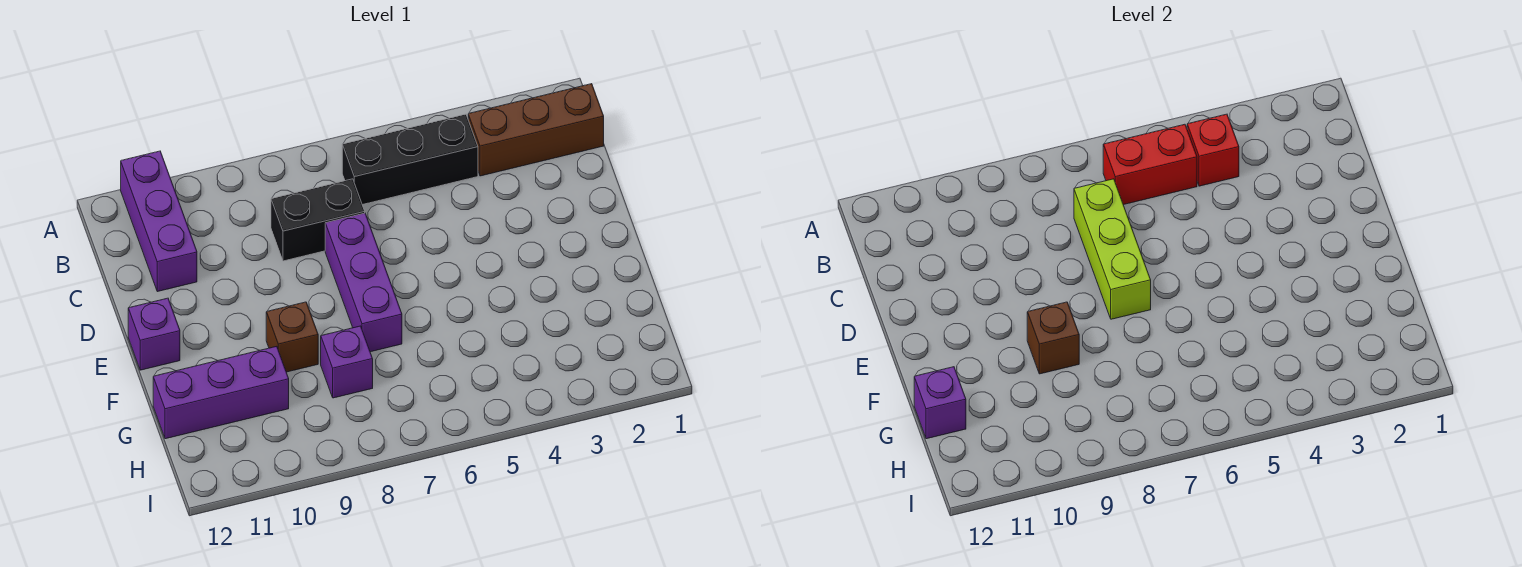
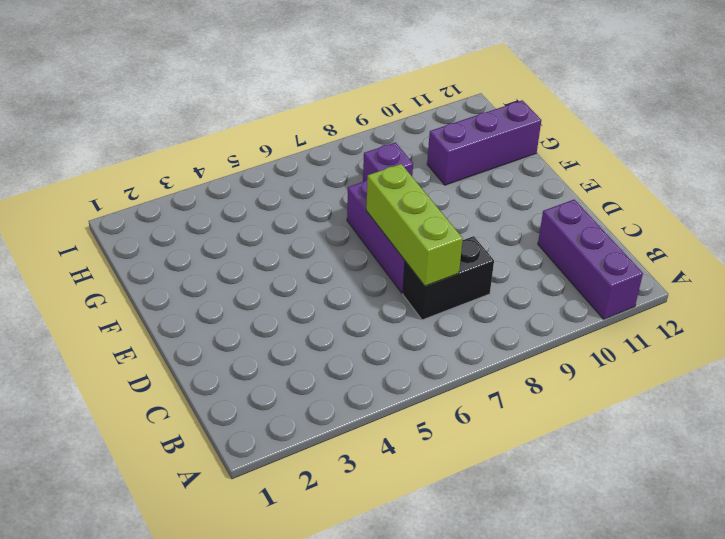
none -> brown 1x3 brick [468,84,604,176]
none -> black 1x3 brick [342,114,478,205]
none -> purple 1x1 brick [128,298,180,370]

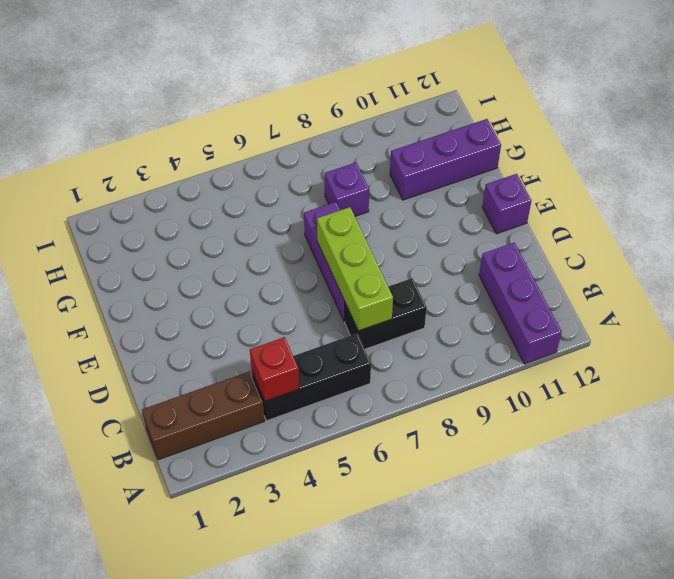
none -> brown 1x1 brick [266,302,318,372]
none -> red 1x2 brick [1103,124,1197,205]
none -> brown 1x1 brick [1027,302,1079,374]

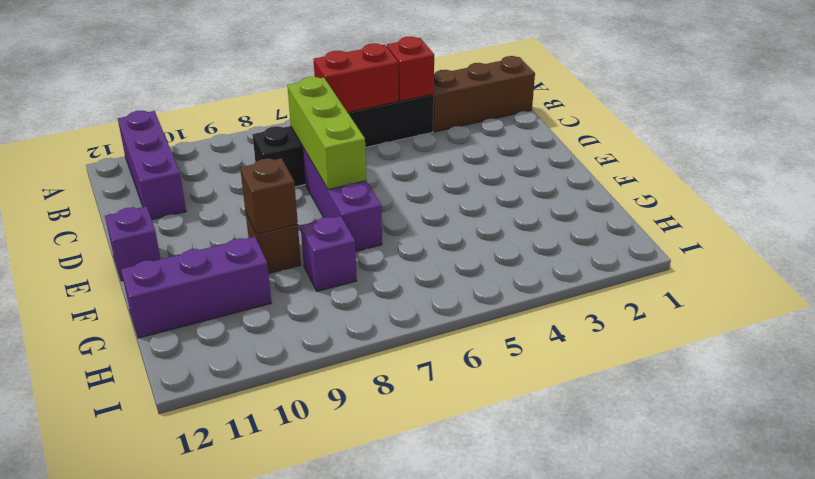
none -> purple 1x1 brick [914,367,966,439]

